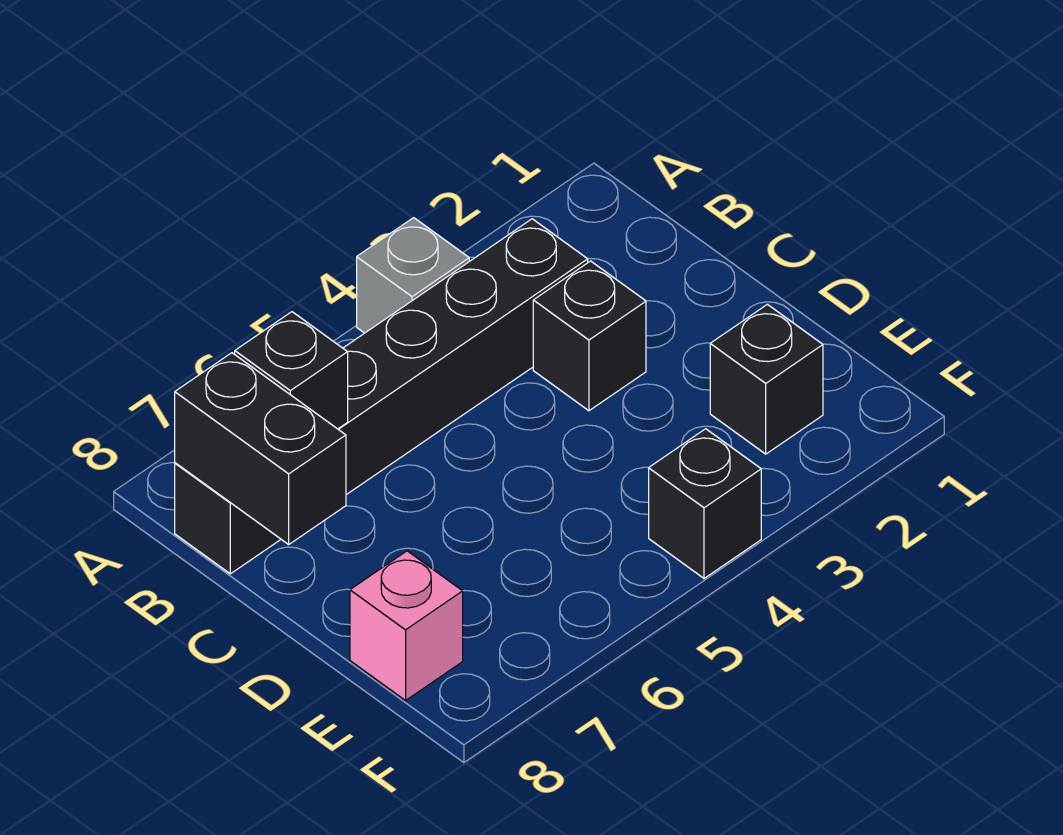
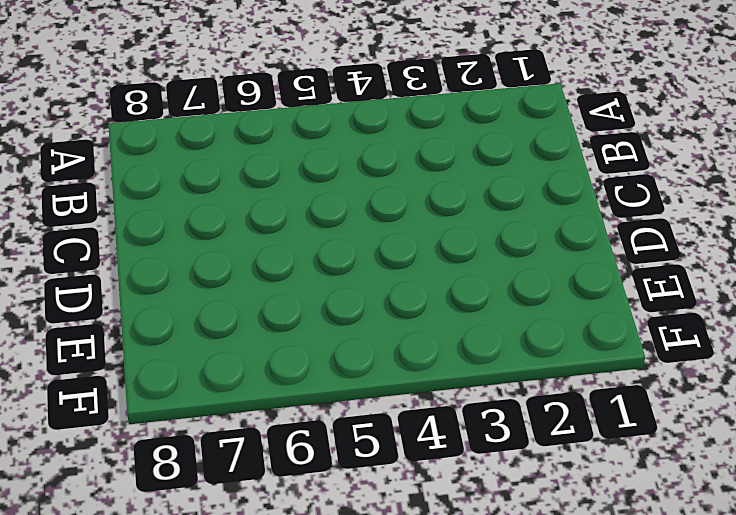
none -> grey 1x1 brick [357,218,469,333]
none -> black 1x6 brick [175,219,588,574]

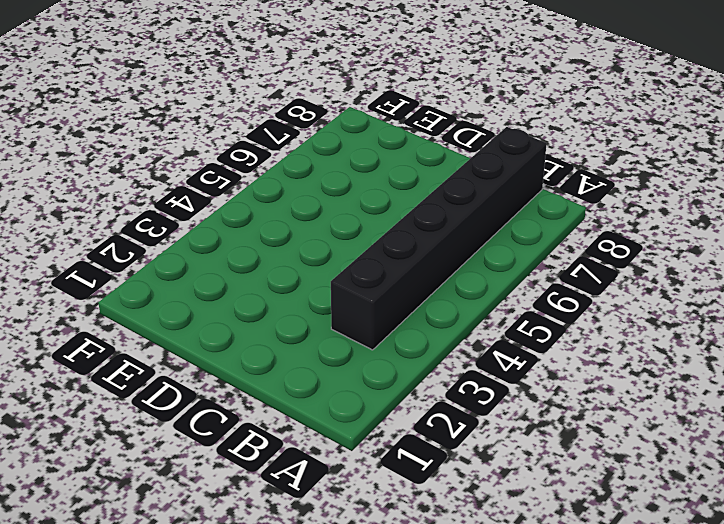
none -> grey 1x1 brick [357,218,469,333]
none -> black 1x1 brick [533,261,646,411]

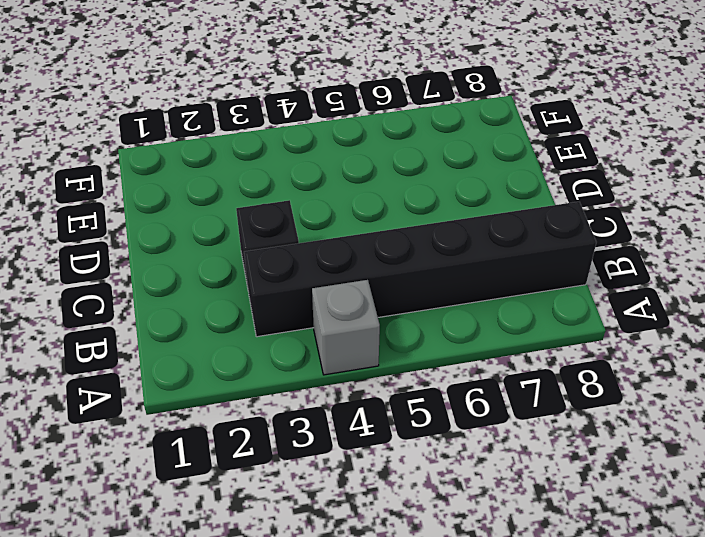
none -> black 1x1 brick [710,304,823,454]
none -> pink 1x1 brick [350,551,463,700]

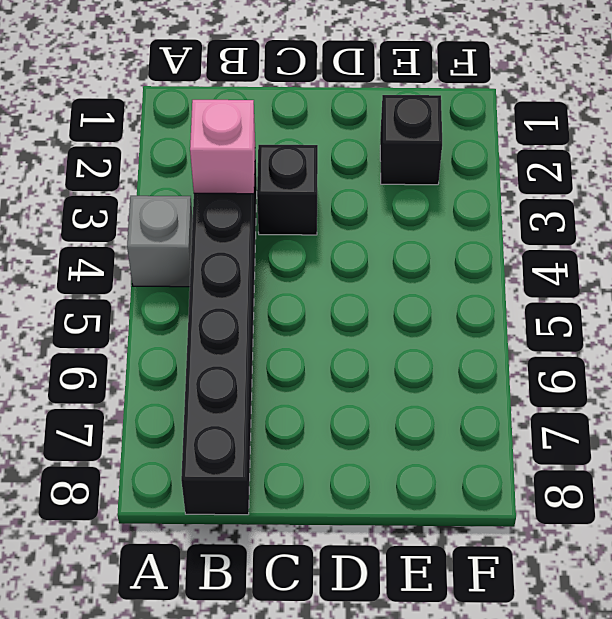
pink 1x1 brick [190,100,255,194] -> pink 1x1 brick moved to [350,551,463,700]
none -> black 1x1 brick [649,429,761,578]
none -> black 1x1 brick [235,312,348,429]

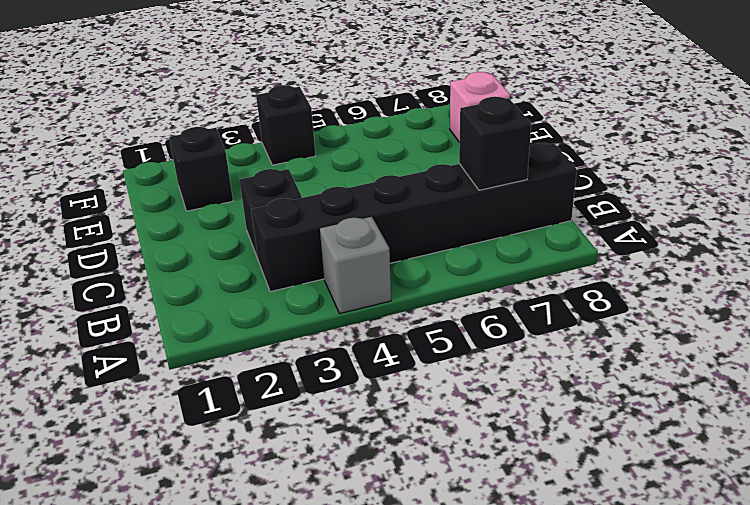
none -> black 1x2 brick [175,353,346,544]

